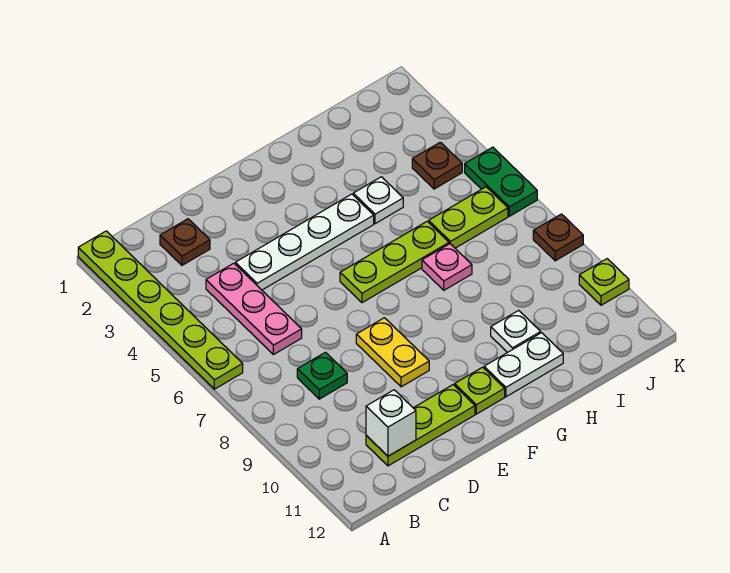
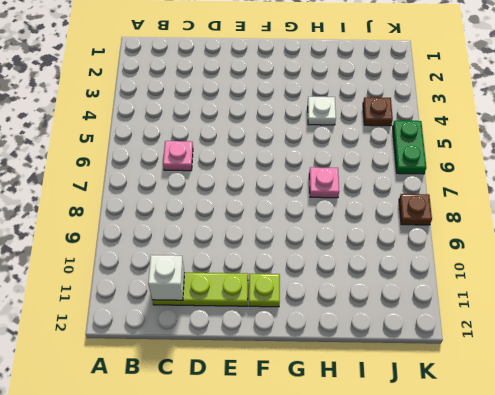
pink 1x1 plate [163,141,193,171] -> pink 1x3 plate [206,263,302,355]
none -> lime 1x6 plate [78,231,243,389]
none -> brown 1x1 plate [160,219,210,265]
none -> green 1x1 plate [297,352,347,399]

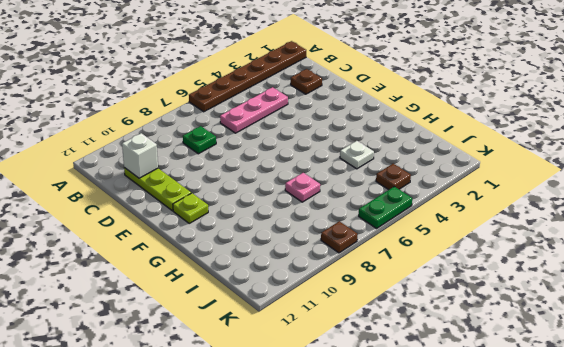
brown 1x6 plate [189,41,306,112] -> lime 1x6 plate [78,231,243,389]
none -> white 1x4 plate [235,194,374,290]
none -> yellow 1x2 plate [356,318,429,387]
none -> lime 1x3 plate [340,221,449,303]

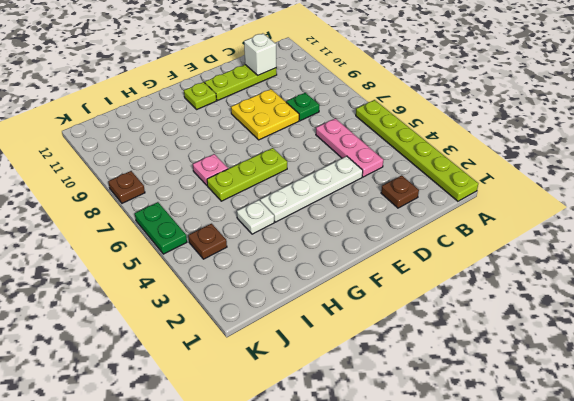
yellow 2x2 plate [231,89,299,140] -> yellow 1x2 plate [356,318,429,387]
none -> white 1x2 plate [484,333,563,397]
none -> white 1x1 plate [491,310,541,353]
none -> lime 1x2 plate [429,187,508,248]

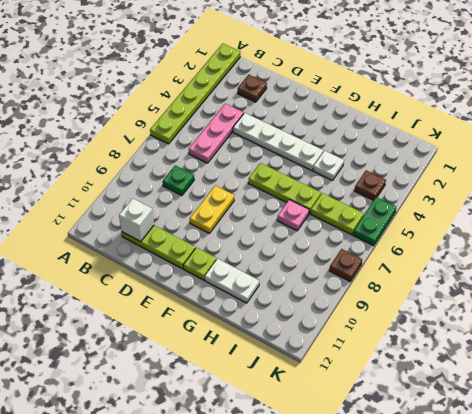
none -> white 1x1 plate [491,310,541,353]
none -> lime 1x1 plate [579,259,629,305]

